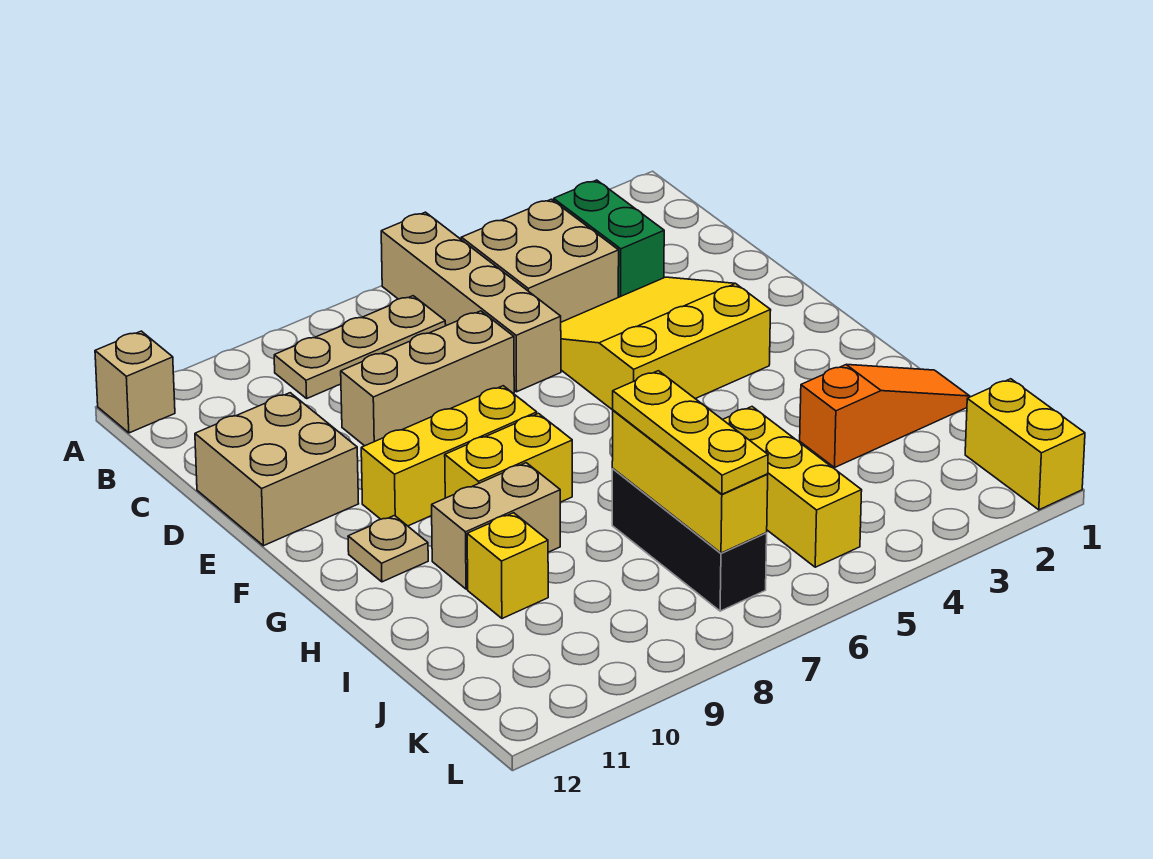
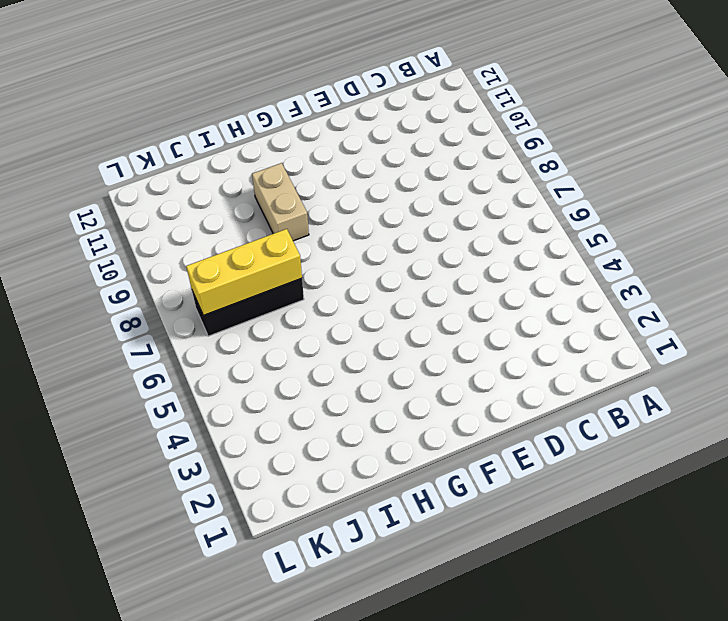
none -> tan 1x4 brick [381,212,561,392]
none -> tan 1x1 brick [95,331,175,433]
none -> green 1x2 brick [554,180,664,297]

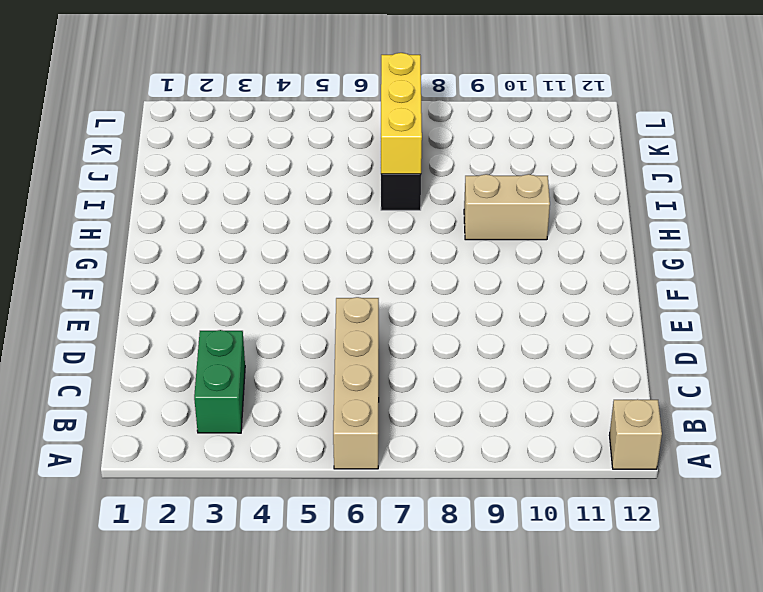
none -> tan 2x2 brick [461,199,619,322]
none -> tan 1x3 plate [274,296,446,398]
none -> yellow 3x3 slope [561,277,771,410]

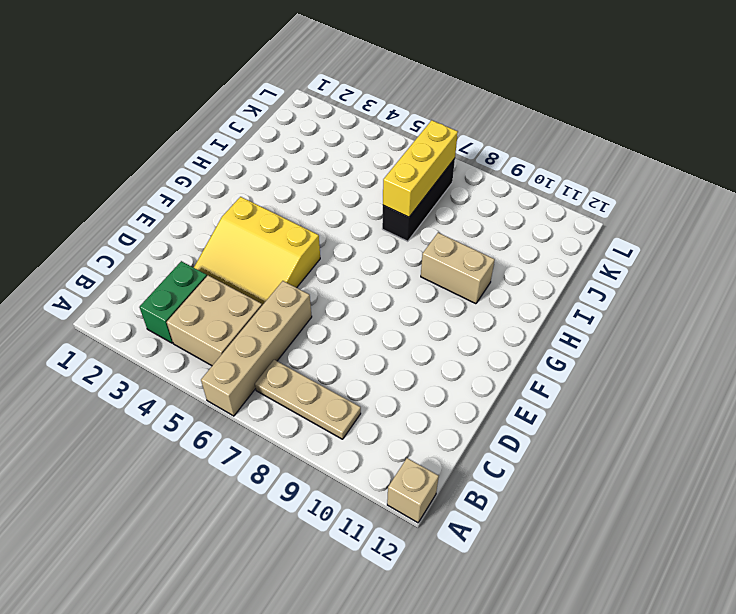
none -> tan 1x3 brick [341,311,514,446]
none -> tan 2x2 brick [195,393,359,546]
none -> yellow 1x3 brick [361,386,537,526]

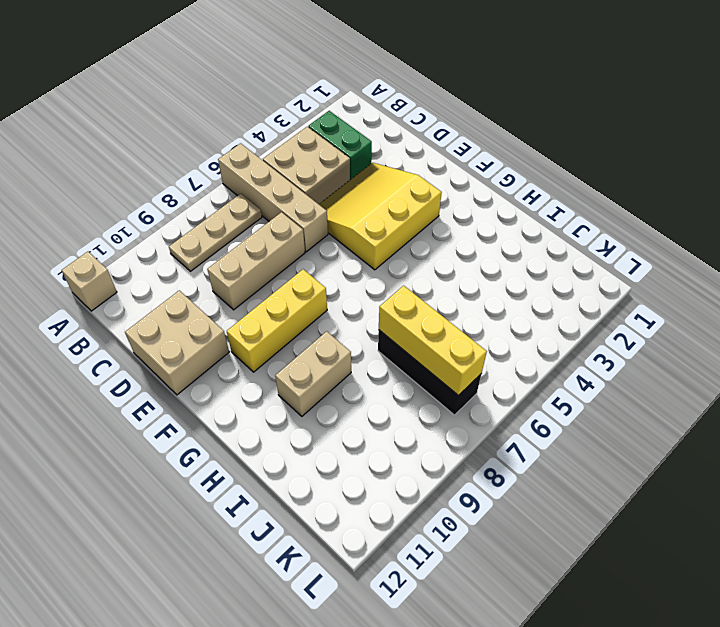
none -> yellow 1x2 brick [445,413,572,502]
none -> tan 1x1 plate [348,516,428,582]
none -> orange 1x3 slope [800,365,970,468]

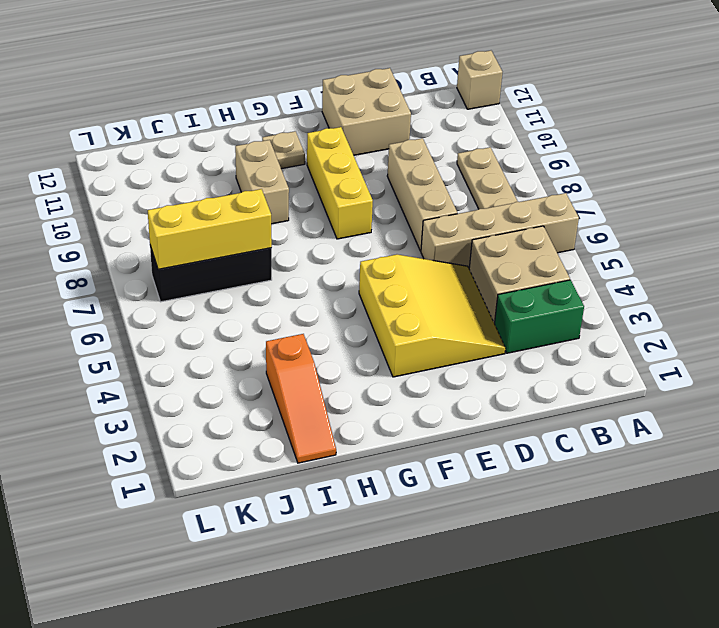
none -> yellow 1x2 brick [445,413,572,502]
none -> yellow 1x3 brick [723,407,862,567]
none -> yellow 1x1 brick [467,513,548,619]

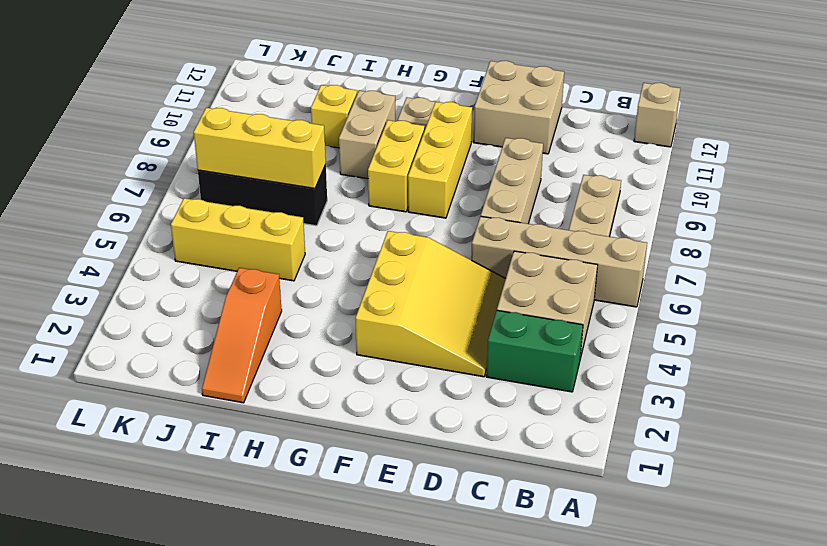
none -> yellow 1x2 brick [965,379,1085,510]
none -> yellow 1x3 plate [613,371,768,494]

